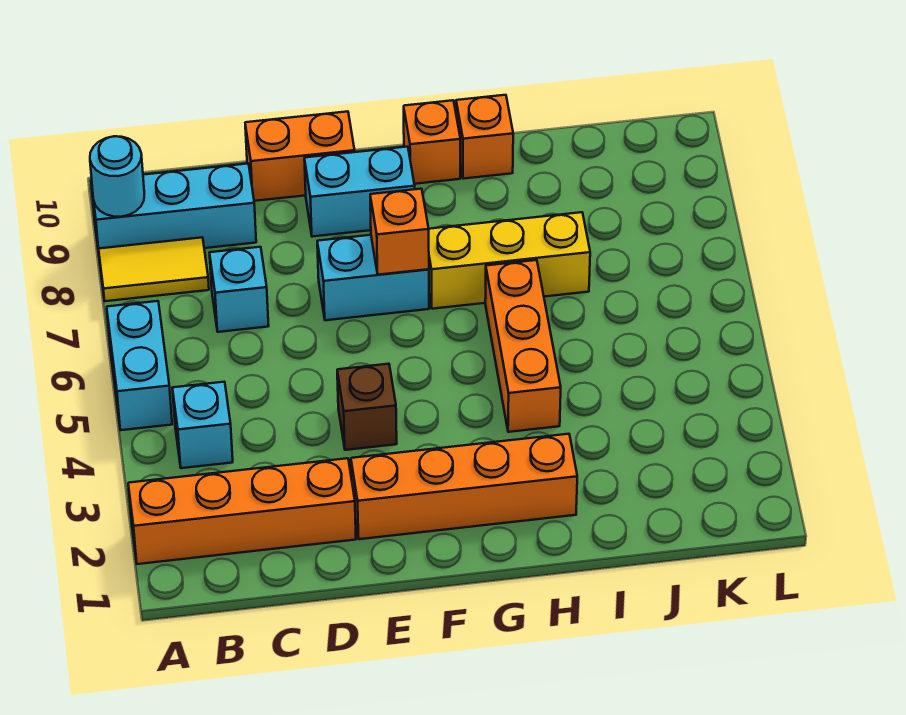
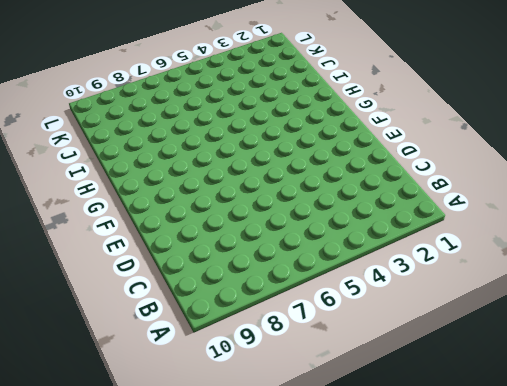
none -> orange 1x4 brick [128,458,356,564]
none -> cyan 1x2 brick [107,301,172,430]
none -> yellow 1x2 tile [99,238,209,301]

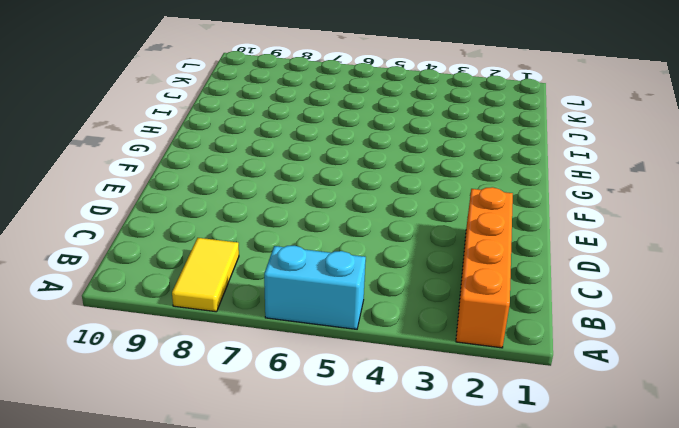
none -> cyan 1x3 brick [91,164,256,252]
none -> cyan 1x1 brick [172,382,233,468]
none -> cyan 1x1 brick [210,247,269,332]

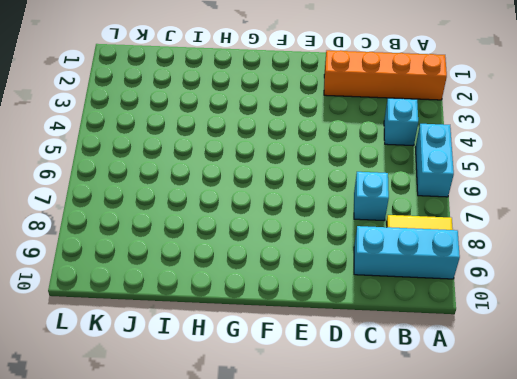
none -> orange 1x2 brick [245,111,355,201]
none -> orange 1x4 brick [351,434,577,539]
none -> brown 1x1 brick [337,364,397,450]

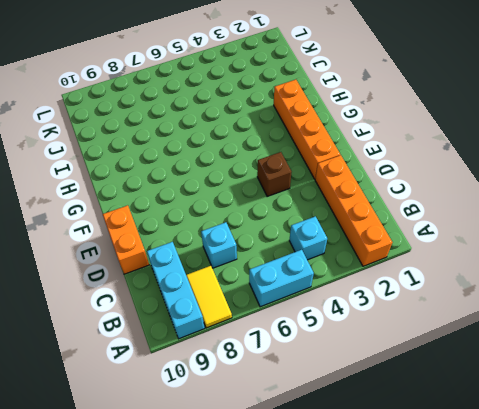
none -> cyan 1x2 brick [317,235,429,320]
none -> cyan 1x2 brick [304,147,415,237]
none -> yellow 1x3 brick [429,212,590,309]

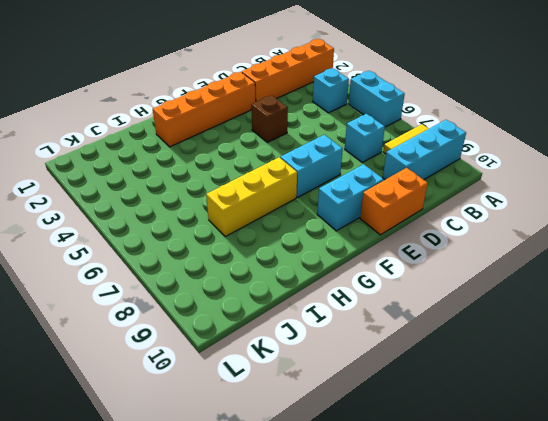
none -> orange 1x1 brick [404,100,460,184]
none -> orange 1x3 brick [485,260,561,432]
none -> orange 1x1 brick [456,95,513,179]

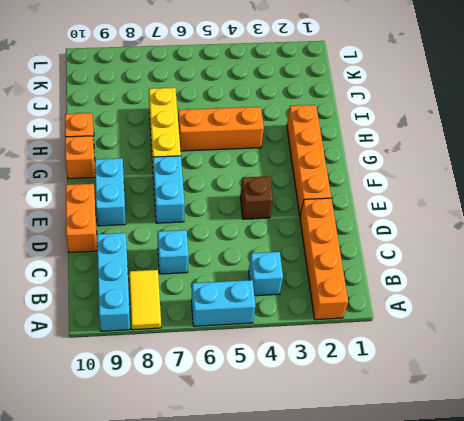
none -> cyan 1x1 round brick [90,136,144,217]
none -> orange 1x1 brick [370,189,429,275]

